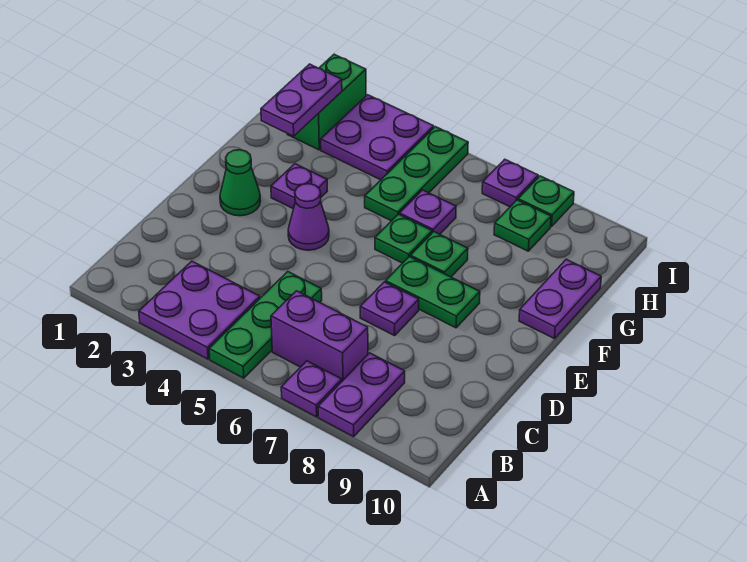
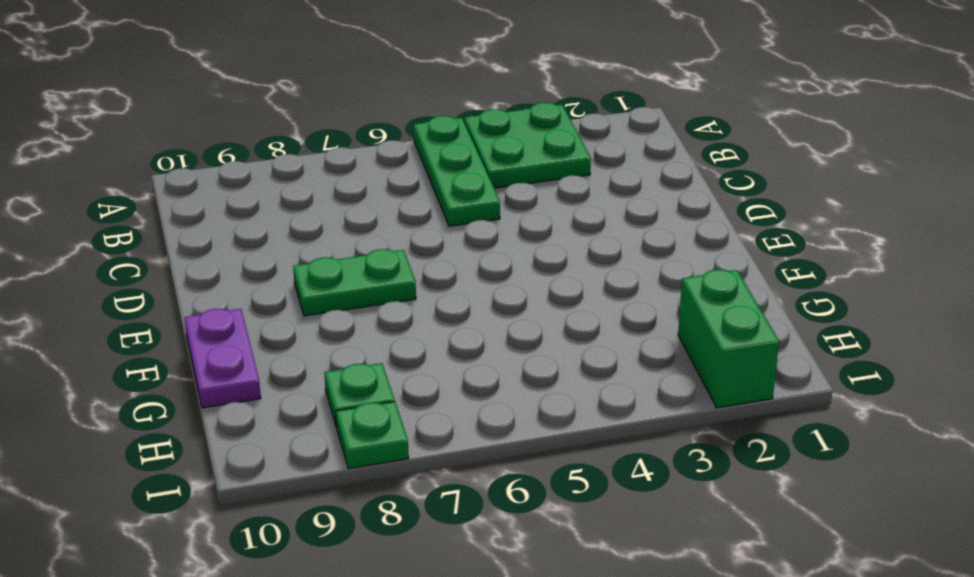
green 2x2 plate [464,103,591,188] -> purple 2x2 plate [139,261,260,359]
none -> purple 1x1 plate [281,361,342,417]
none -> purple 1x2 plate [318,353,405,437]
none -> purple 1x2 brick [271,291,368,381]

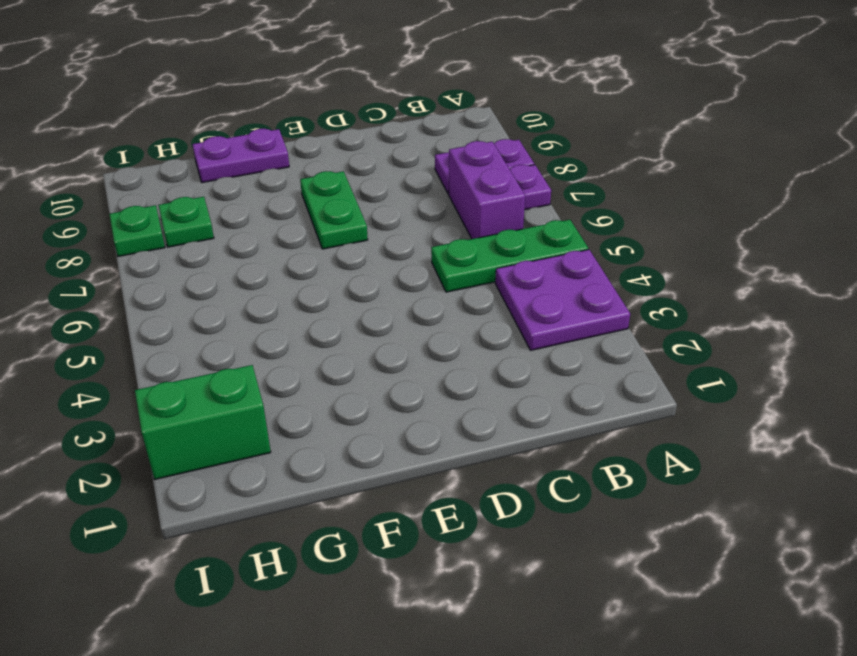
none -> purple 1x1 plate [360,282,419,336]
none -> green 1x1 cone [220,150,261,216]
none -> purple 1x1 cone [288,184,329,250]

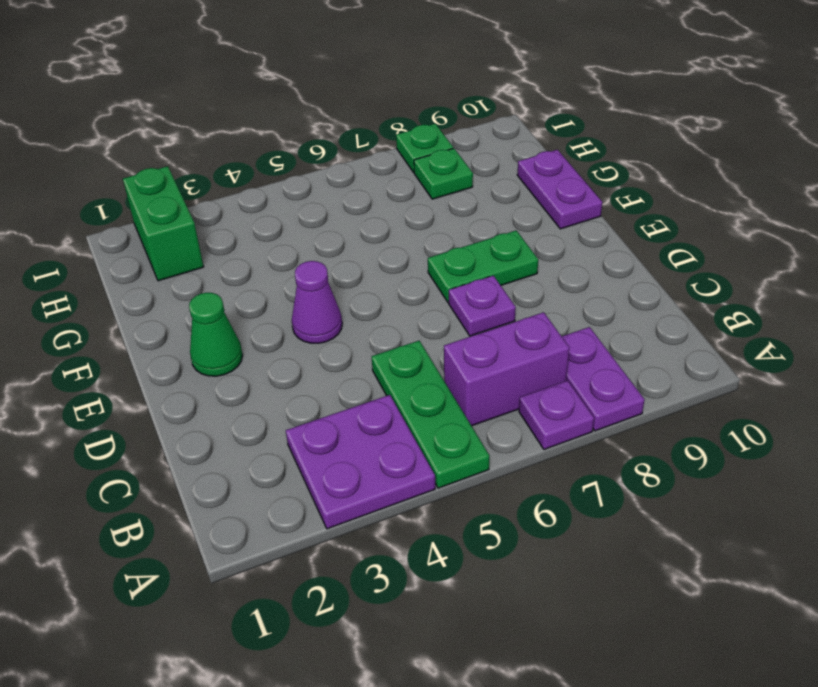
none -> purple 1x1 plate [271,164,327,209]
none -> green 1x1 plate [375,214,432,263]
none -> green 1x1 plate [410,232,468,277]

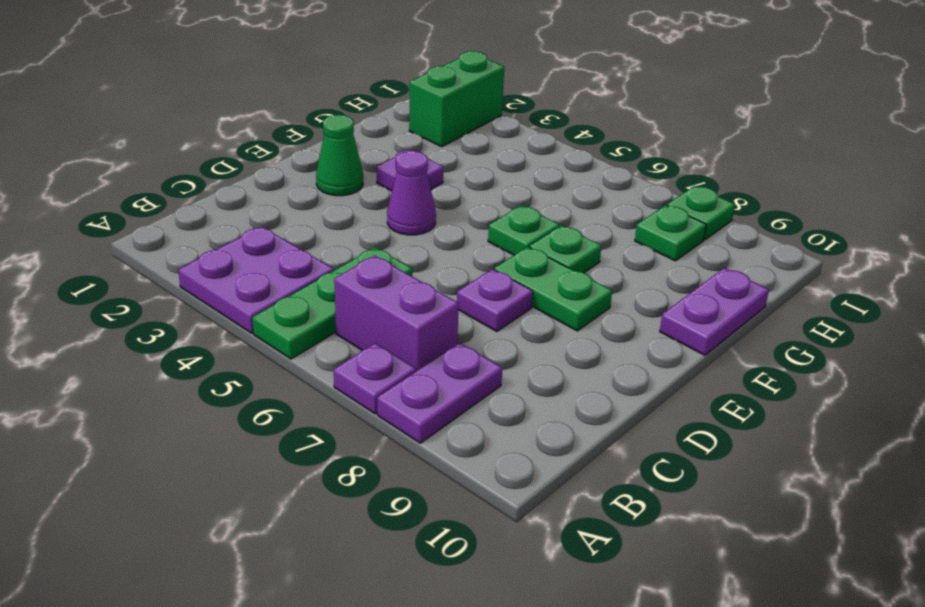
none -> green 1x3 plate [365,127,468,221]
none -> purple 1x1 plate [400,190,456,234]
none -> purple 2x2 plate [321,95,434,180]

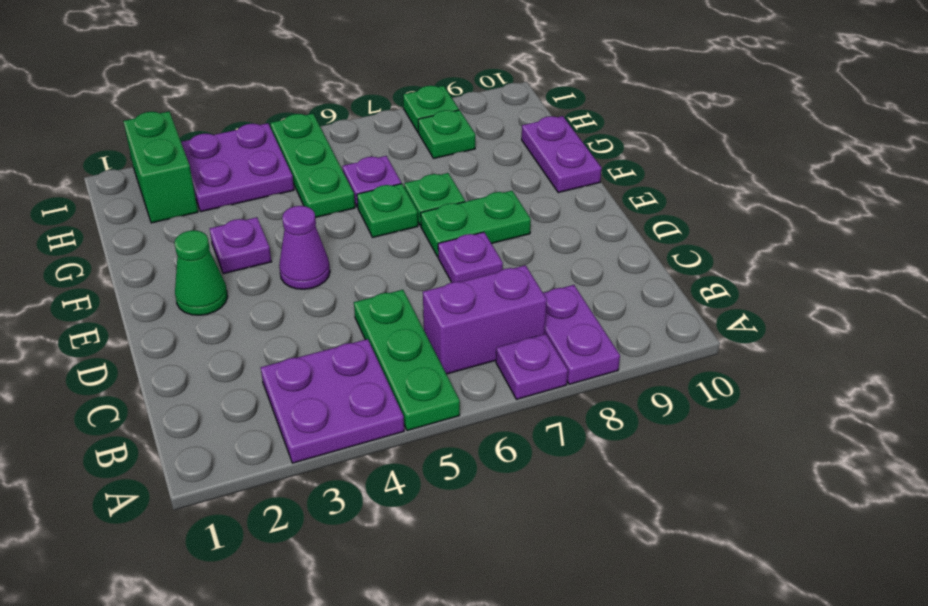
none -> purple 1x1 plate [482,159,538,207]
none -> purple 1x2 plate [261,64,342,136]

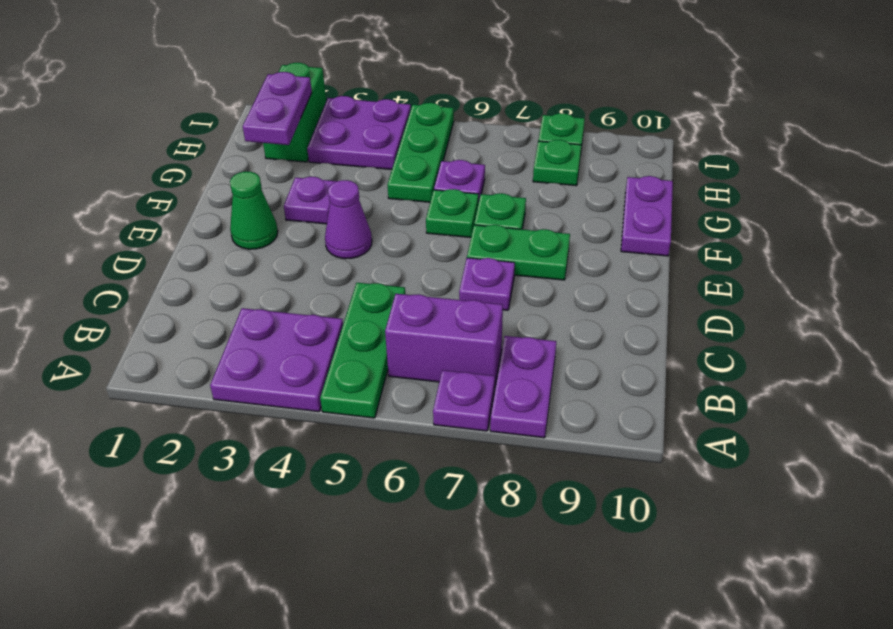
none -> purple 1x1 plate [482,159,538,207]

